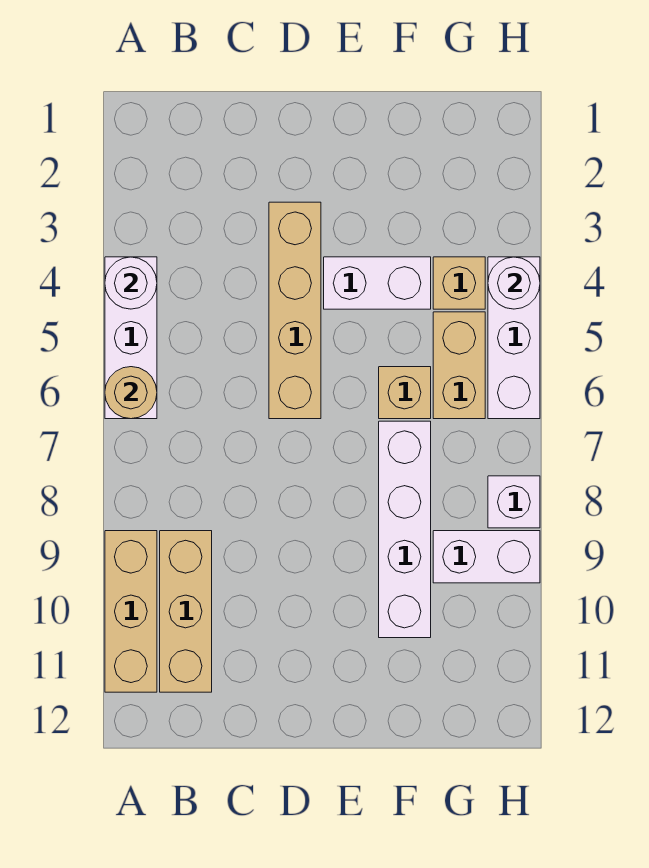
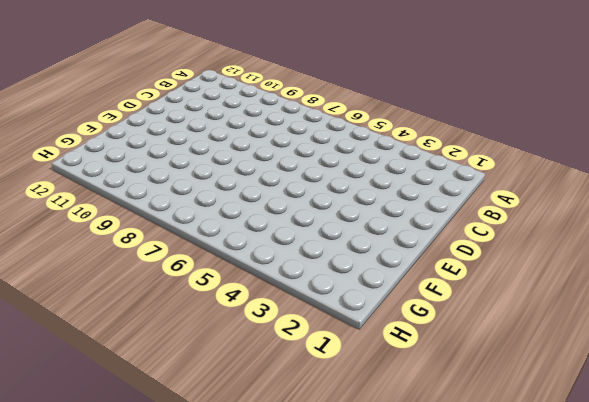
none -> white 1x3 brick [105,257,157,419]
none -> tan 1x3 brick [105,531,157,692]
none -> tan 1x3 brick [160,531,212,692]

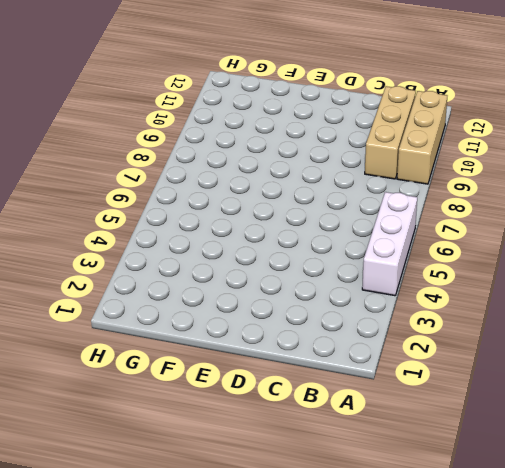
none -> tan 1x4 brick [269,202,321,419]
none -> white 1x2 brick [324,257,431,309]
none -> tan 1x1 brick [379,367,431,419]

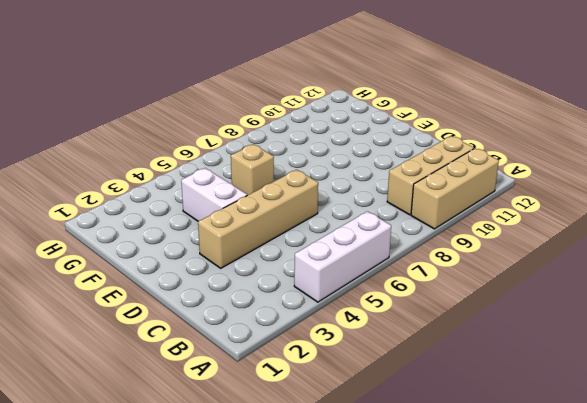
none -> white 1x4 brick [379,421,431,638]
none -> tan 1x1 brick [433,257,485,309]
none -> tan 1x2 brick [433,312,485,419]

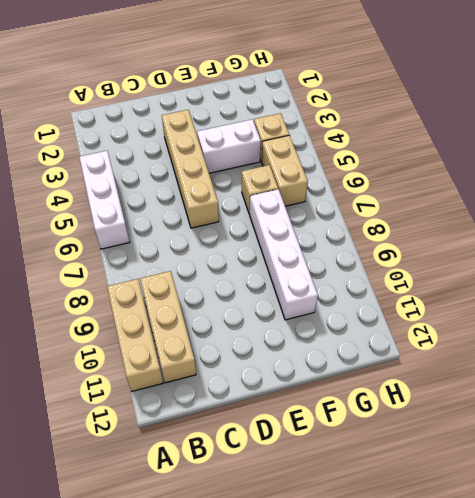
none -> white 1x2 brick [433,531,540,583]
none -> white 1x3 brick [488,257,540,419]
none -> white 1x1 brick [488,476,540,528]

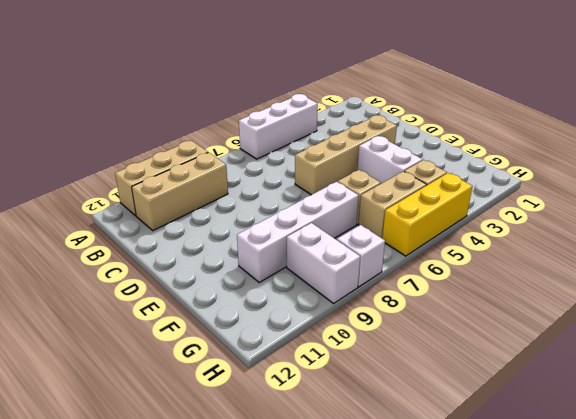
yellow 1x3 brick [382,173,473,256] -> white 1x3 brick [488,257,540,419]
none -> white 1x1 round brick [105,257,157,309]
none -> tan 1x1 round brick [105,367,157,419]
none -> white 1x1 round brick [488,257,540,309]

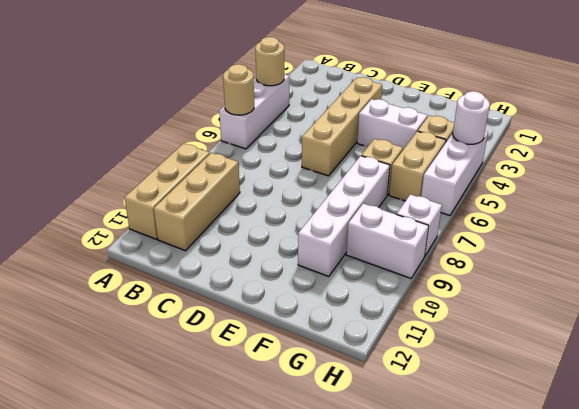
tan 1x1 round brick [255,37,284,86] -> white 1x1 round brick [105,257,157,309]

